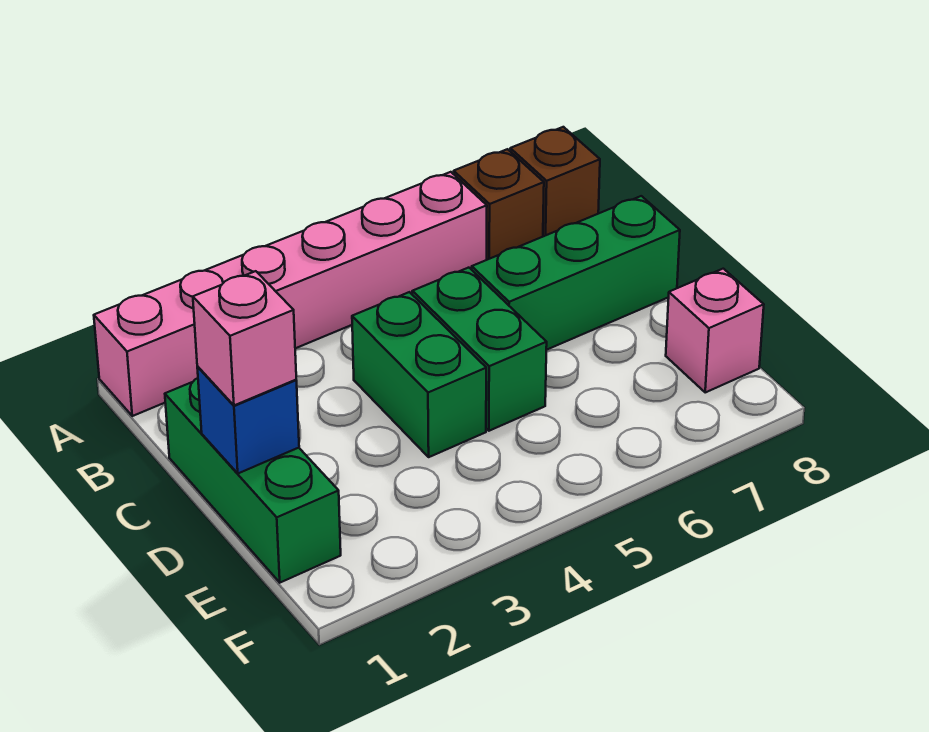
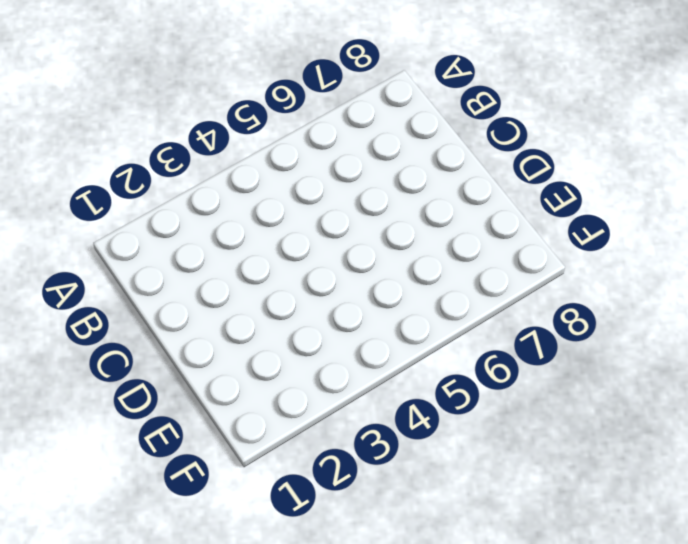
none -> pink 1x6 brick [94,172,487,416]
none -> brown 1x1 brick [454,149,544,260]

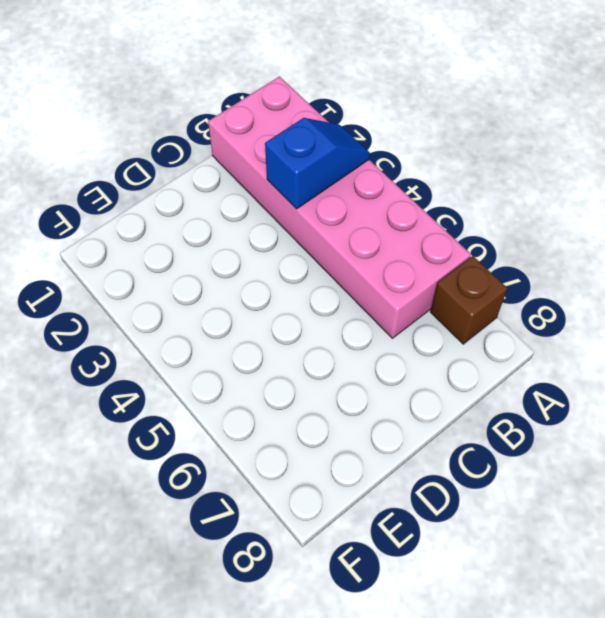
pink 2x6 brick [208,77,471,338] -> pink 1x6 brick [94,172,487,416]
blue 1x2 slope [265,118,370,209] -> none
none -> brown 1x1 brick [510,127,600,236]
none -> green 1x3 brick [165,378,341,583]

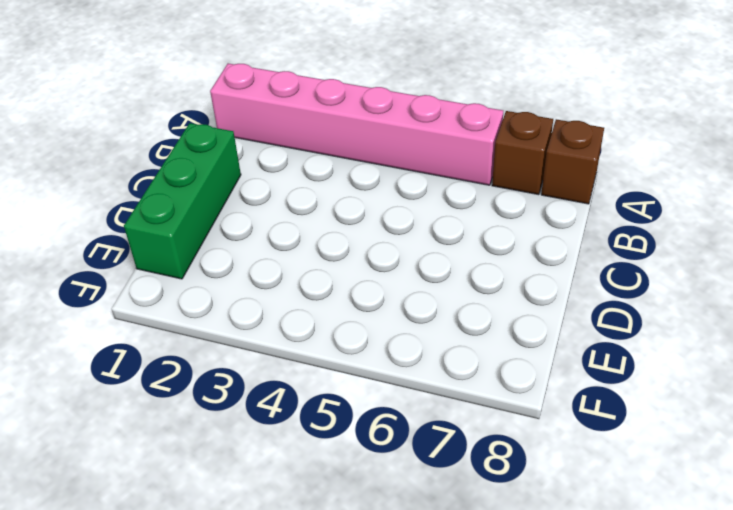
none -> green 1x2 brick [352,292,486,457]
none -> green 1x2 brick [412,268,547,431]

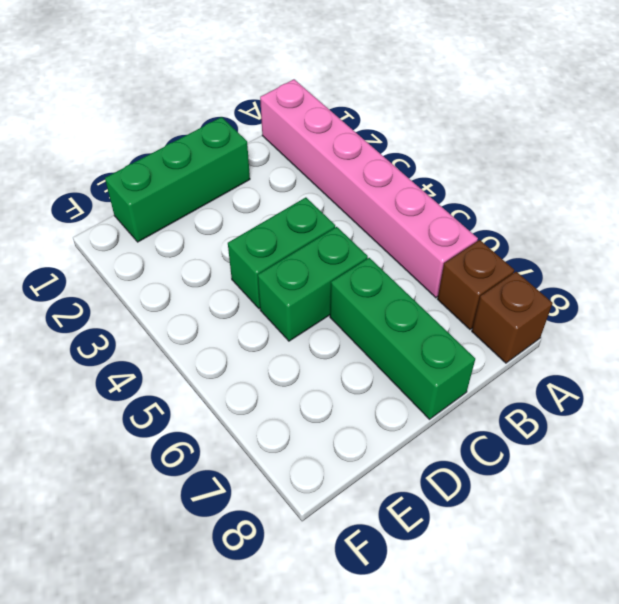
none -> pink 1x1 brick [666,269,764,392]
none -> blue 1x1 brick [197,367,299,473]

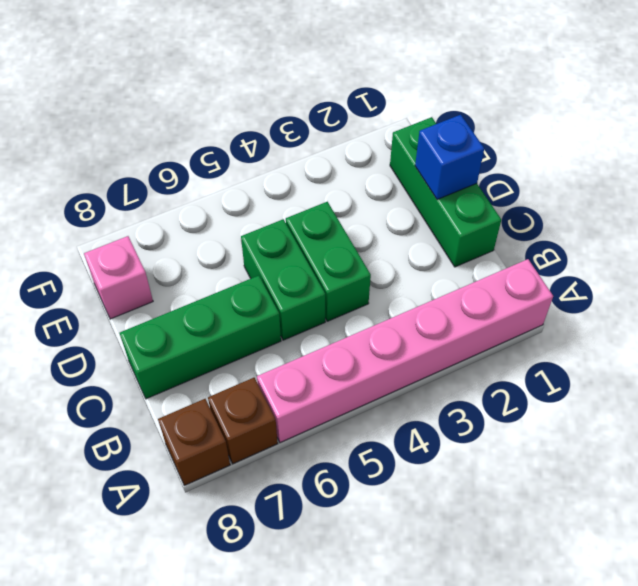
none -> pink 1x1 brick [193,271,296,405]

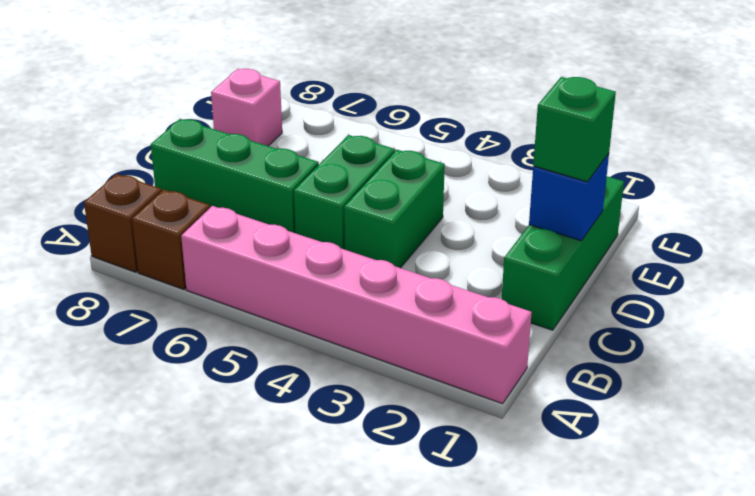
green 1x1 brick [533,77,616,182] -> pink 1x1 brick [193,271,296,405]

